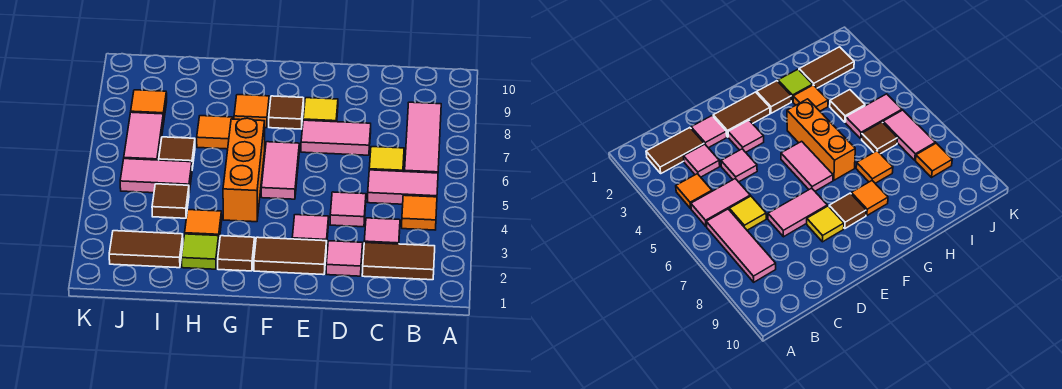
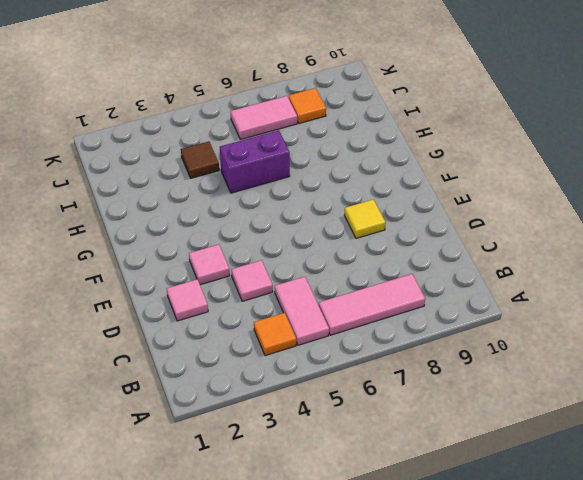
purple 1x2 brick [220,130,290,193] -> none
none -> brown 1x2 tile [362,243,435,280]
none -> pink 1x1 tile [364,218,400,244]
none -> yellow 1x1 tile [369,147,404,171]

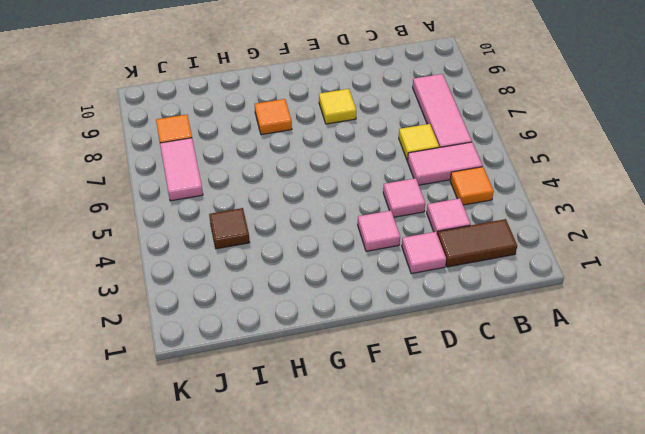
none -> pink 1x2 tile [301,120,371,155]
none -> brown 1x2 tile [254,237,327,275]
none -> pink 1x2 tile [261,142,299,199]

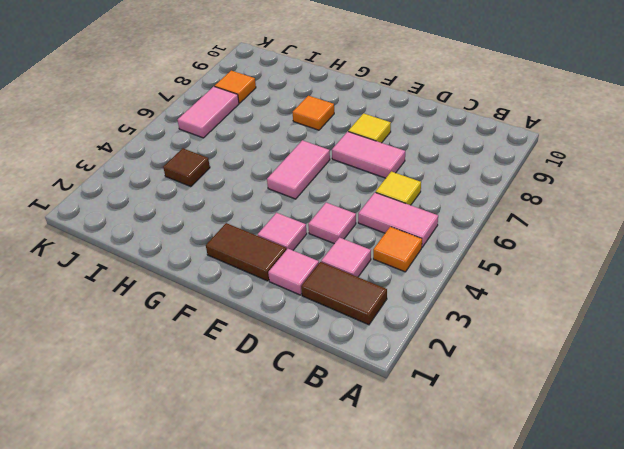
none -> pink 1x3 tile [405,102,441,173]
none -> brown 1x1 tile [269,96,304,129]
none -> brown 1x1 tile [218,236,255,271]

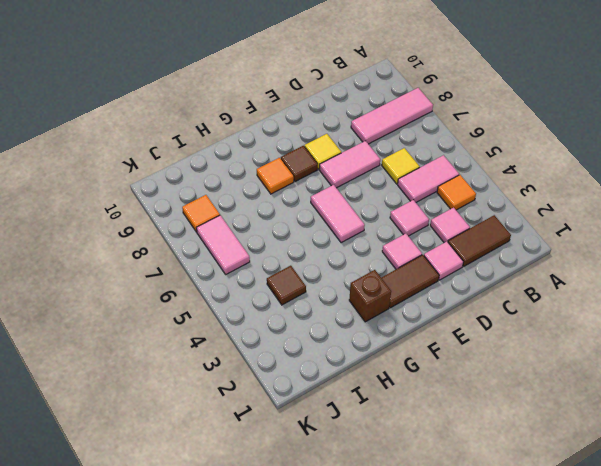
pink 1x3 tile [351,88,433,144] -> pink 1x3 tile turned to [405,102,441,173]
brown 1x1 brick [349,270,391,322] -> brown 1x1 tile [218,236,255,271]
none -> orange 1x3 brick [223,118,265,222]
none -> lime 1x1 tile [181,234,219,269]
none -> orange 1x1 tile [185,210,222,239]

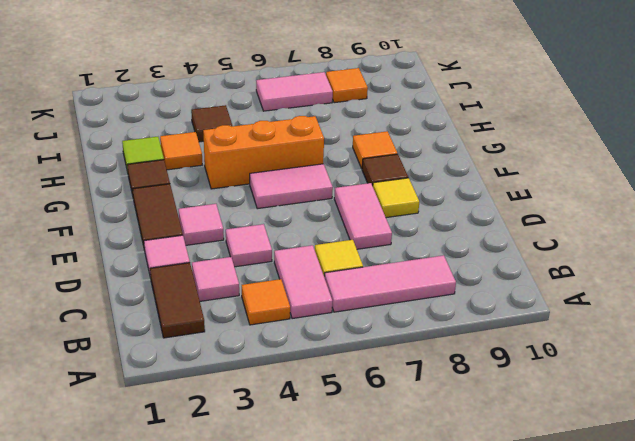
none -> orange 1x1 tile [197,116,232,149]
none -> brown 1x2 tile [109,231,183,268]
none -> pink 1x2 tile [120,159,192,193]

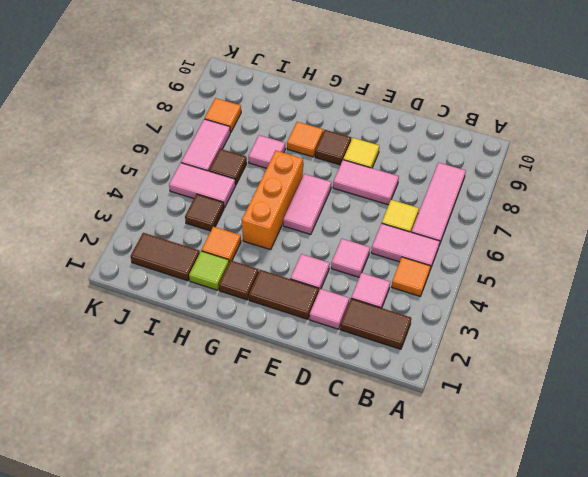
pink 1x1 tile [248,135,285,168] -> orange 1x1 tile [197,116,232,149]

